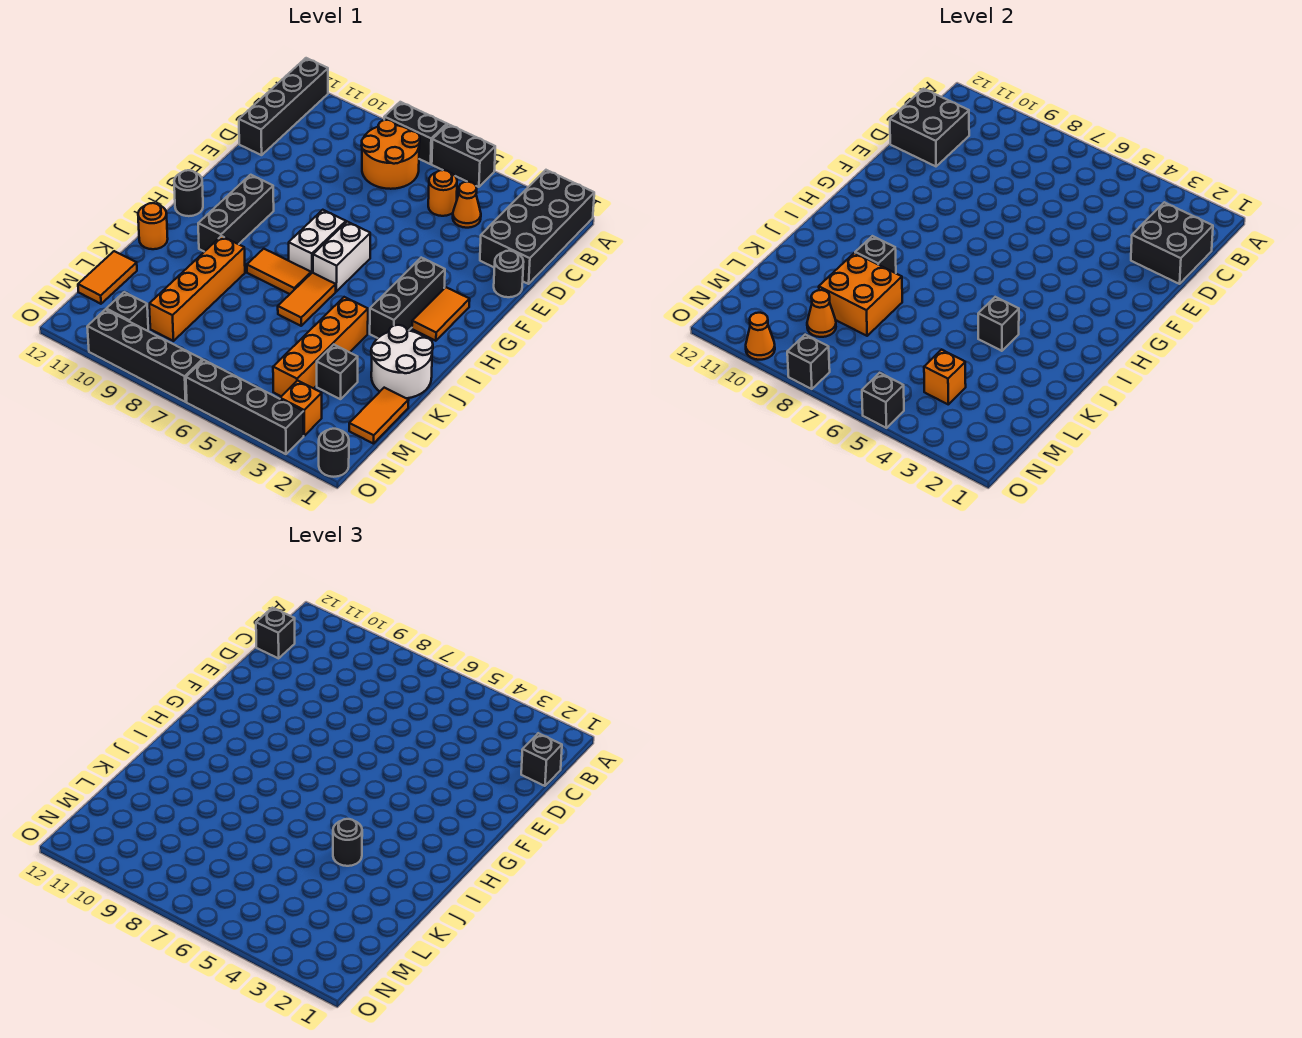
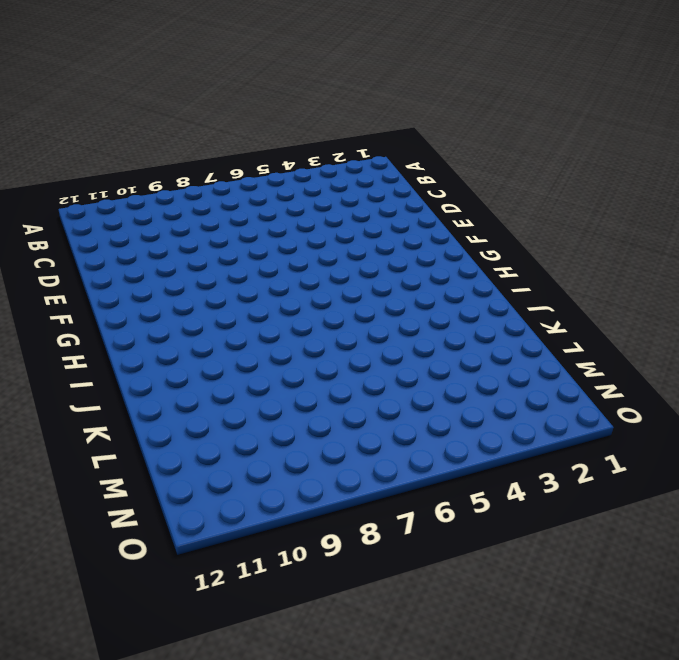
none -> black 2x4 brick [480,170,594,284]
none -> black 1x2 brick [432,124,495,187]
none -> black 1x2 brick [384,102,447,164]
none -> black 1x4 brick [239,58,328,155]

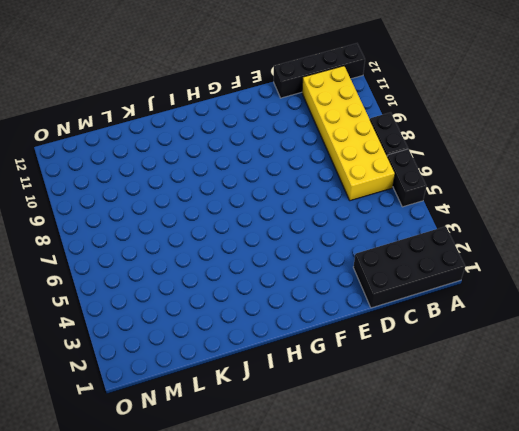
yellow 2x6 brick [302,66,395,201] -> orange 2x2 round brick [361,120,420,189]
none -> orange 1x1 cone [453,182,481,228]
none -> orange 1x1 round brick [428,170,457,216]
none -> black 1x1 round brick [494,251,524,297]
none -> orange 1x2 tile [412,287,470,341]

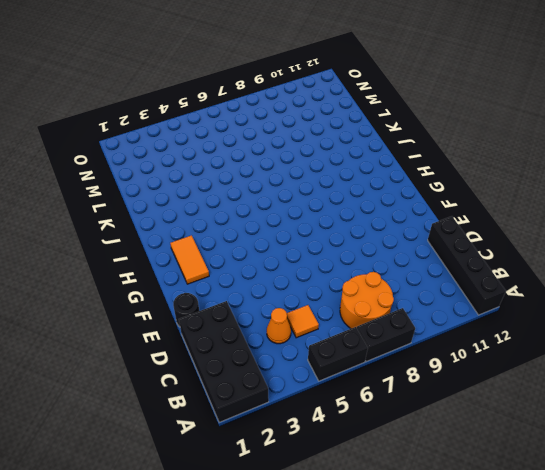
orange 1x1 tile [287,305,319,338] -> orange 1x1 round brick [428,170,457,216]
none -> black 1x3 brick [370,258,445,338]
none -> white 1x2 brick [313,222,370,291]
none -> white 1x2 brick [289,210,346,273]
none -> black 1x3 brick [198,175,274,252]

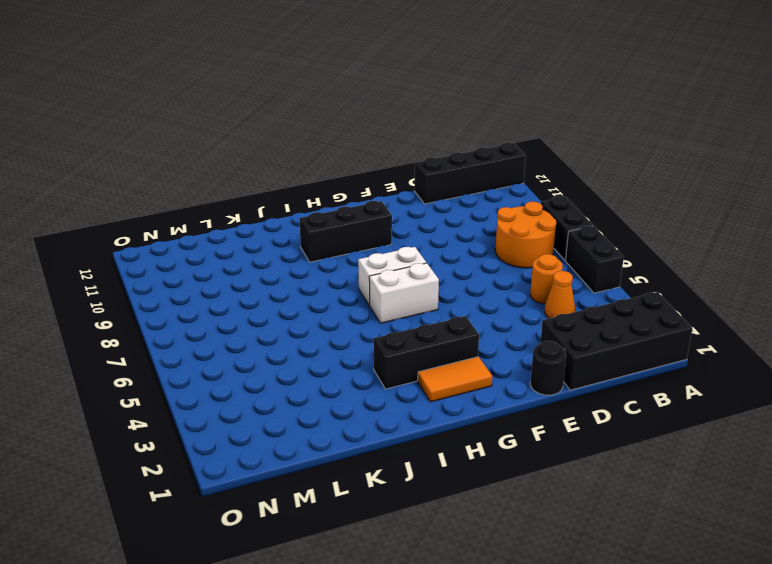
none -> black 1x1 round brick [174,170,203,216]
none -> orange 1x2 tile [278,273,336,326]
none -> orange 1x2 tile [247,249,311,294]
none -> white 2x2 round brick [371,325,433,398]

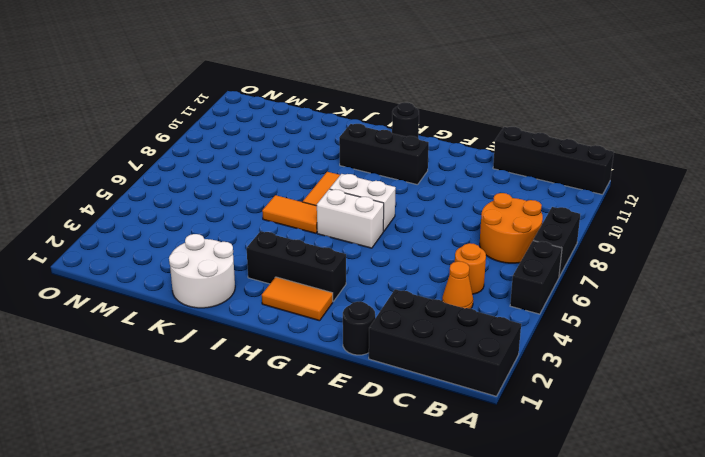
none -> orange 1x4 brick [273,297,368,396]
none -> orange 1x4 brick [149,236,245,341]
none -> orange 1x1 round brick [138,203,168,249]
none -> orange 1x2 tile [349,388,409,444]

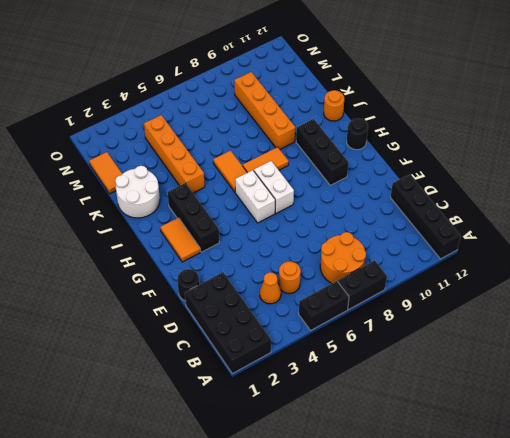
none -> black 1x1 brick [317,345,358,399]
none -> orange 1x2 tile [78,251,137,304]
none -> orange 1x1 brick [280,380,322,436]
none -> black 1x1 brick [106,292,148,330]

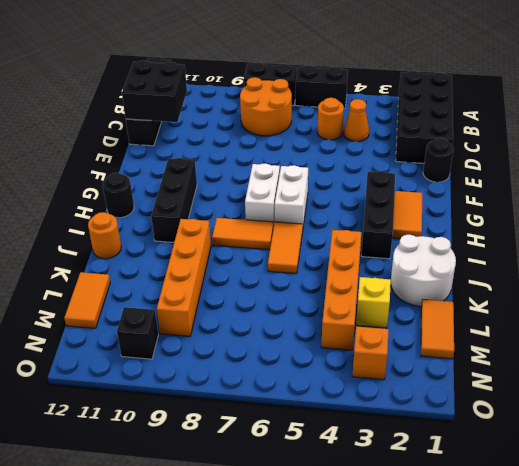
yellow 1x1 brick [356,277,391,328] -> black 1x1 brick [317,345,358,399]
none -> black 1x1 round brick [319,429,349,477]
none -> black 1x4 brick [186,360,304,454]
none -> black 1x4 brick [87,310,203,402]
none -> black 2x2 brick [1131,202,1213,284]

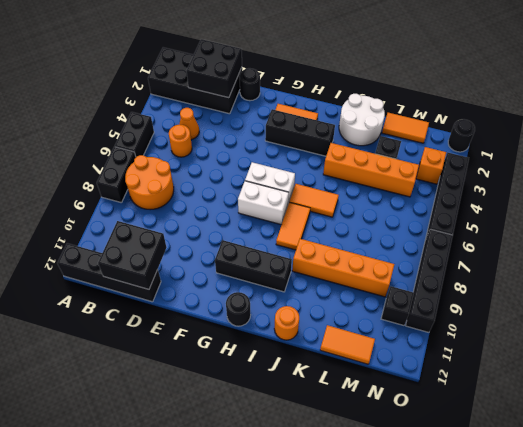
none -> black 1x1 brick [978,297,1019,351]
none -> black 1x1 brick [855,236,896,273]
none -> orange 2x2 brick [819,253,902,336]
none -> orange 1x1 brick [924,350,966,404]

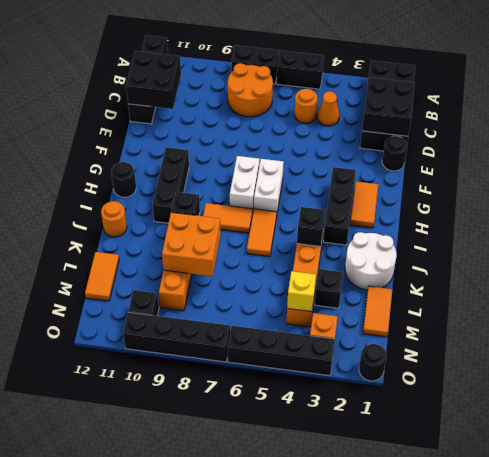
yellow 1x1 brick [287,271,316,312] -> orange 1x1 brick [924,350,966,404]
none -> orange 1x1 cone [807,290,836,337]
none -> black 1x1 brick [862,373,904,428]
none -> black 1x1 brick [787,335,830,389]
none -> orange 1x1 cone [746,313,775,360]

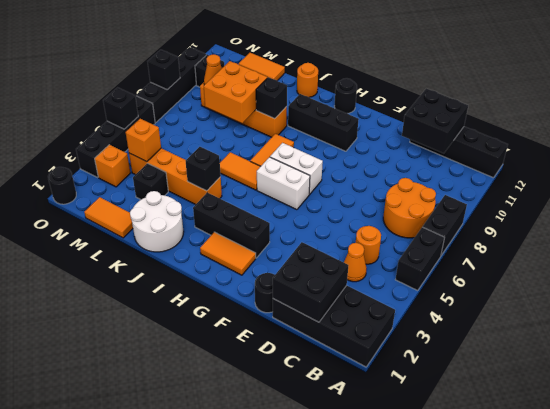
none -> orange 1x1 cone [746,313,775,360]
none -> black 1x1 brick [521,733,562,786]
none -> black 1x1 brick [256,608,295,658]
none -> black 1x1 round brick [333,819,362,866]

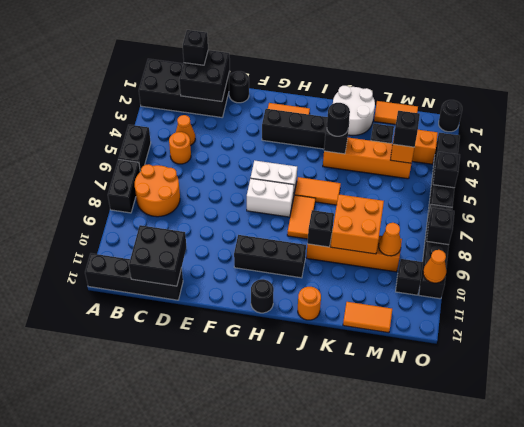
black 1x1 brick [393,111,420,147] -> black 1x1 brick moved to [256,608,295,658]

